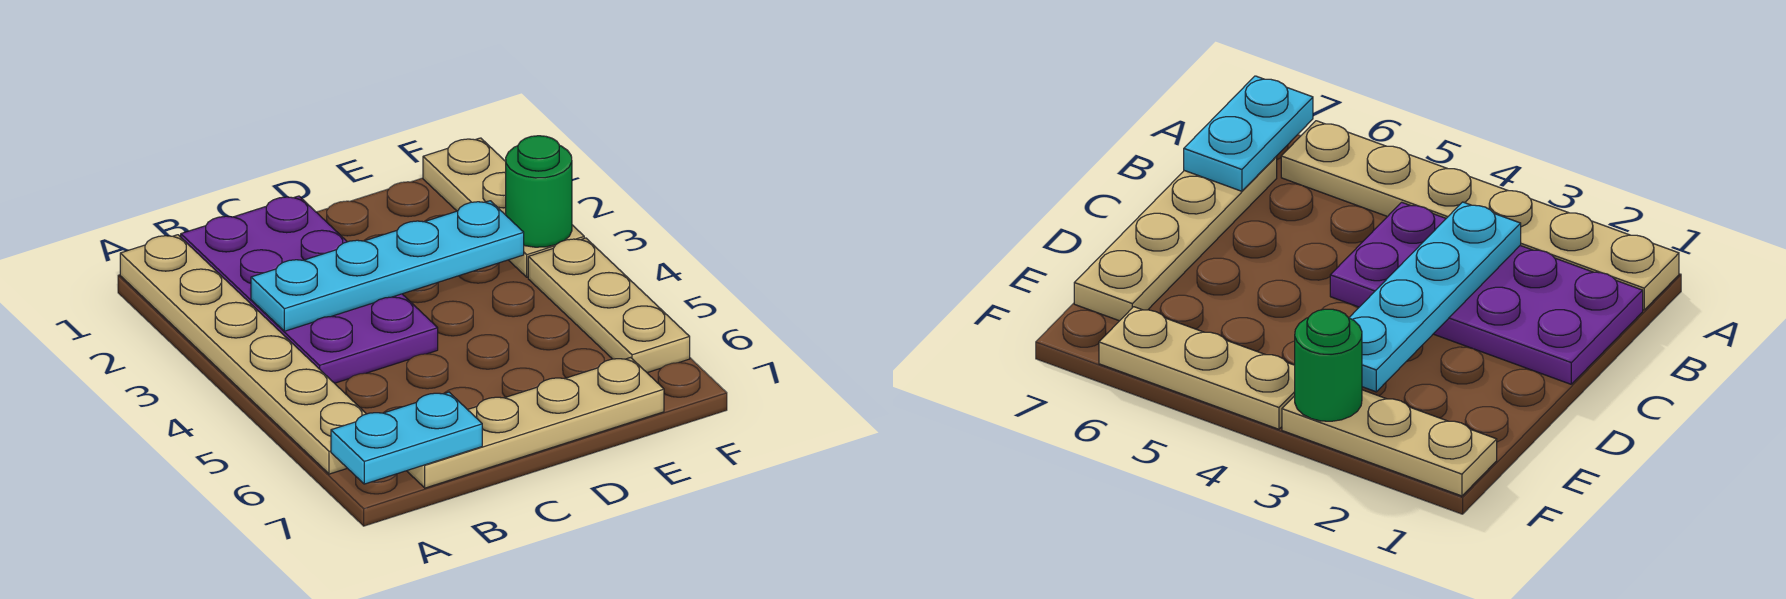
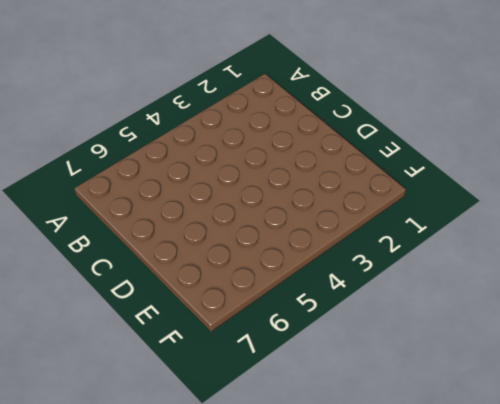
none -> tan 1x6 plate [120,235,366,474]
none -> purple 2x4 plate [181,196,438,383]

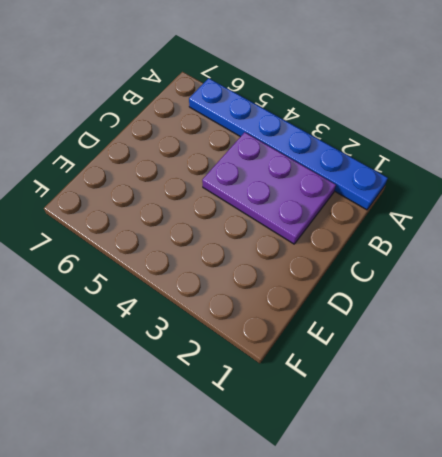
blue 1x6 plate [189,78,388,210] -> tan 1x6 plate [120,235,366,474]
purple 2x3 plate [202,132,336,244] -> purple 2x4 plate [181,196,438,383]
none -> tan 1x4 plate [407,358,664,488]
none -> tan 1x3 plate [423,138,584,277]

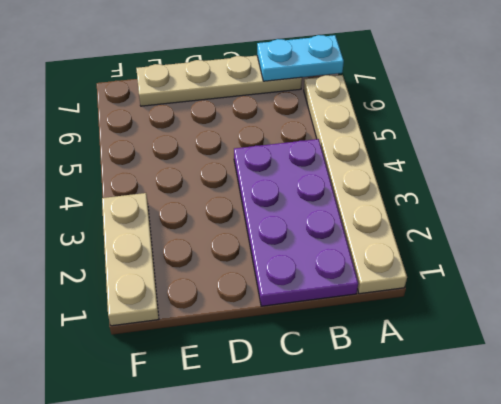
none -> tan 1x3 plate [528,238,690,373]
none -> cyan 1x4 plate [251,201,524,331]

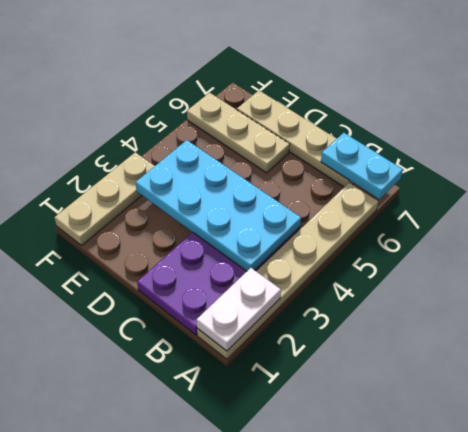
white 1x2 plate [197,268,281,351] -> none
cyan 2x4 plate [136,140,301,271] -> cyan 1x4 plate [251,201,524,331]
tan 1x3 plate [187,93,290,173] -> tan 1x3 plate turned to [528,238,690,373]
none -> green 1x1 round brick [506,136,572,247]

